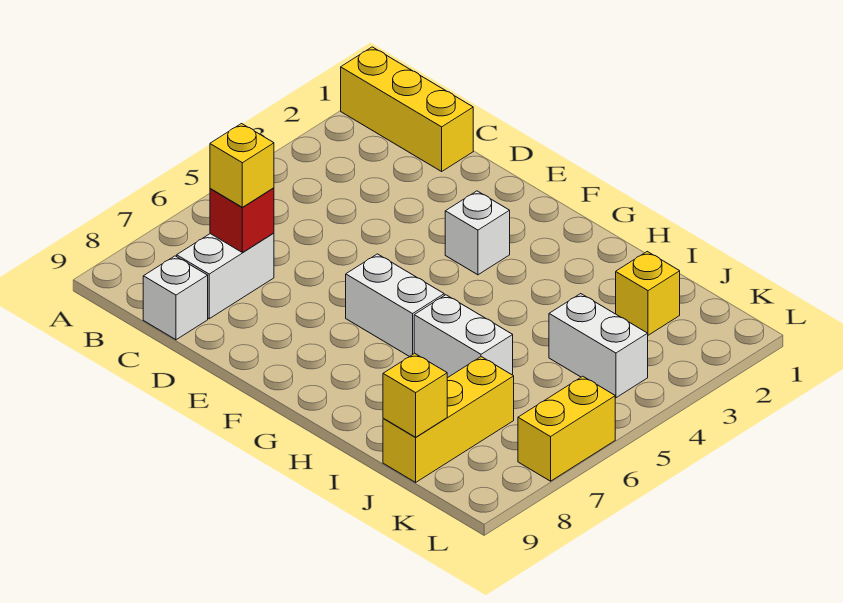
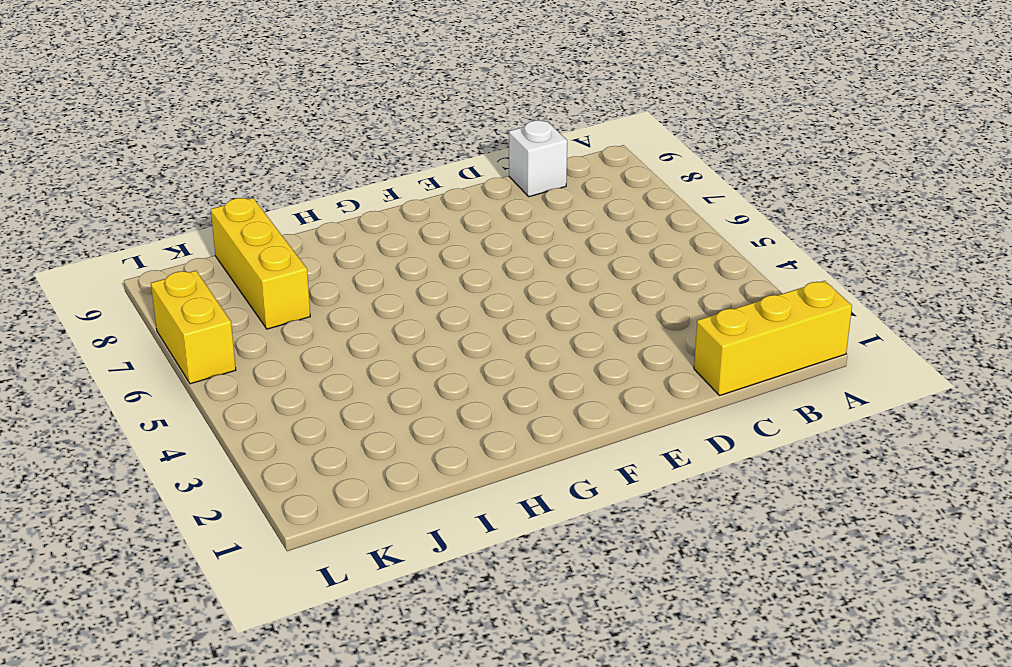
none -> white 1x2 brick [177,233,274,319]
none -> white 1x1 brick [445,191,510,275]
none -> white 1x2 brick [346,254,444,357]

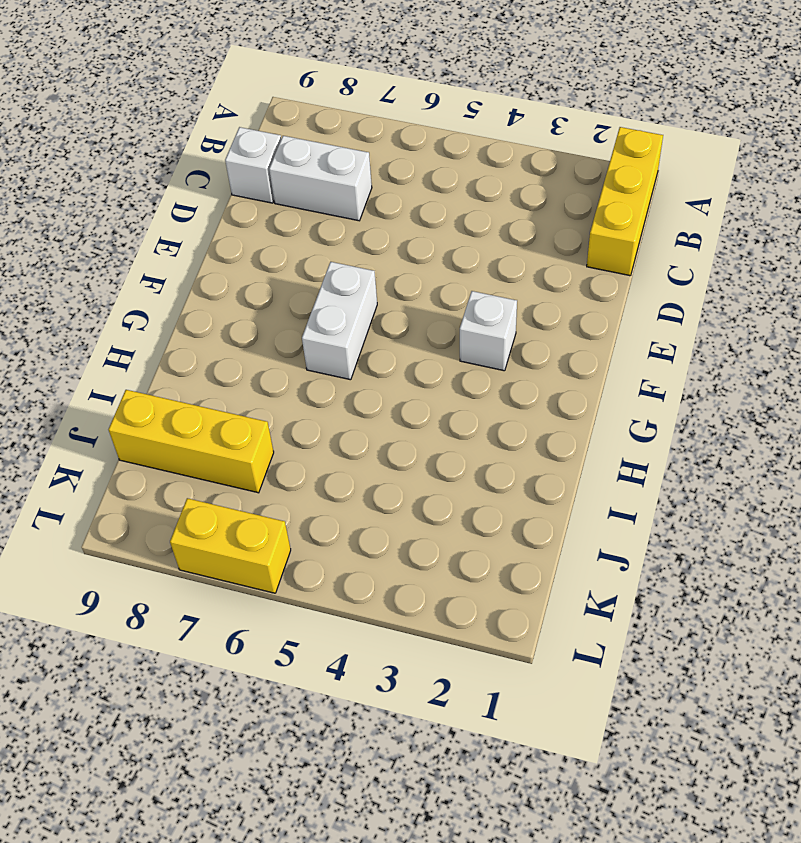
none -> white 1x2 brick [414,295,513,378]
none -> yellow 1x1 brick [616,252,680,335]
none -> white 1x2 brick [549,294,648,398]

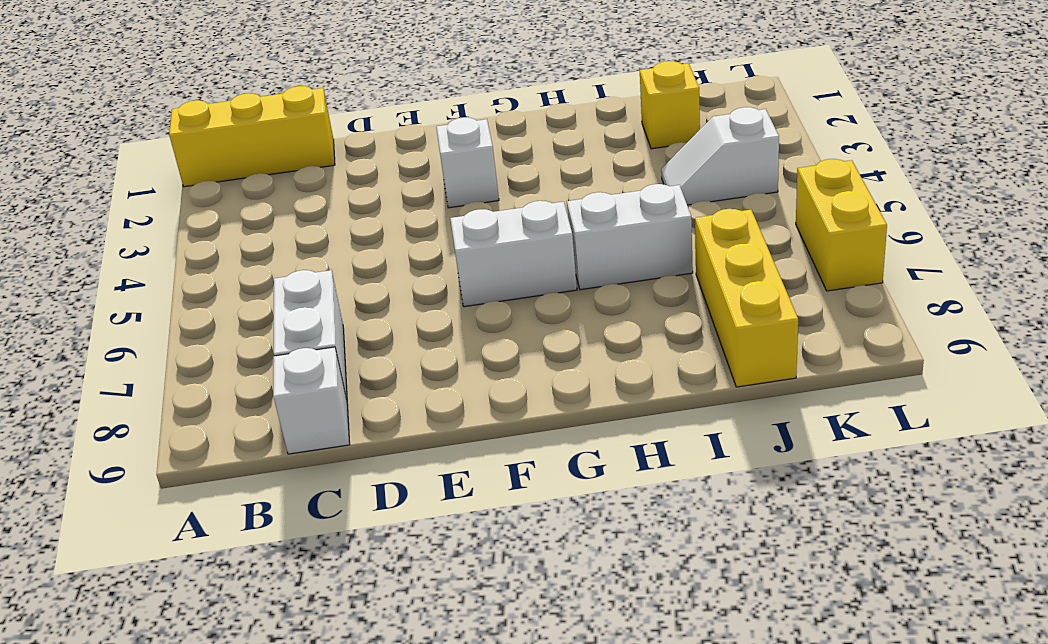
white 1x2 slope [661,107,779,205] -> white 1x2 brick [549,294,648,398]
none -> red 1x1 brick [210,188,274,252]
none -> yellow 1x1 brick [383,353,447,437]
none -> yellow 1x1 brick [210,124,274,208]

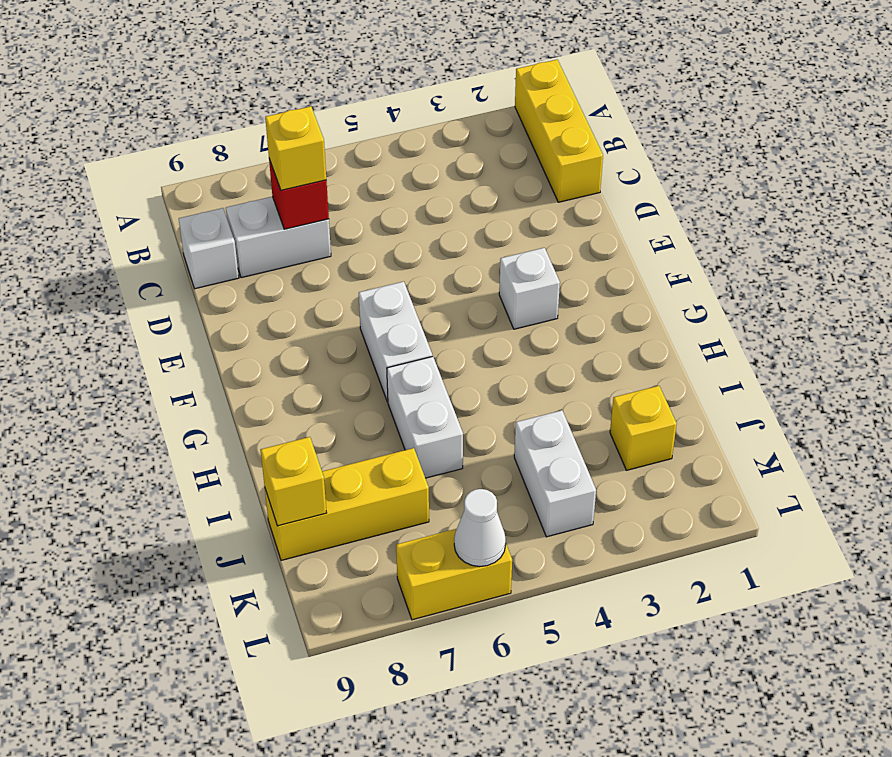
white 1x1 cone [454,489,506,566] -> none

